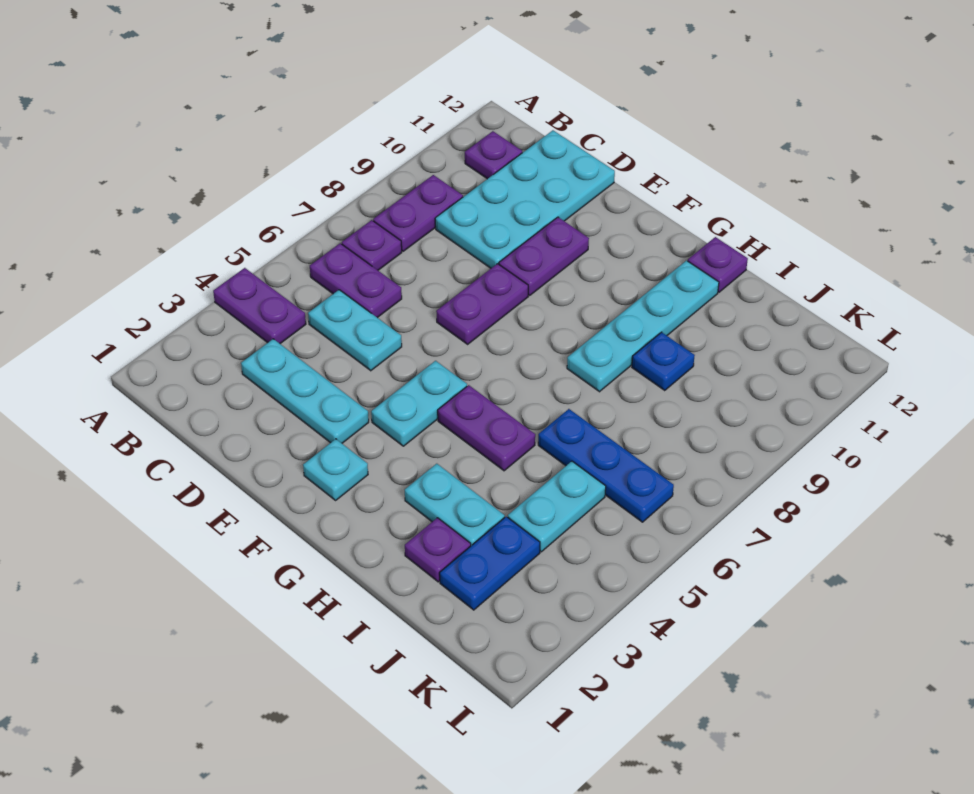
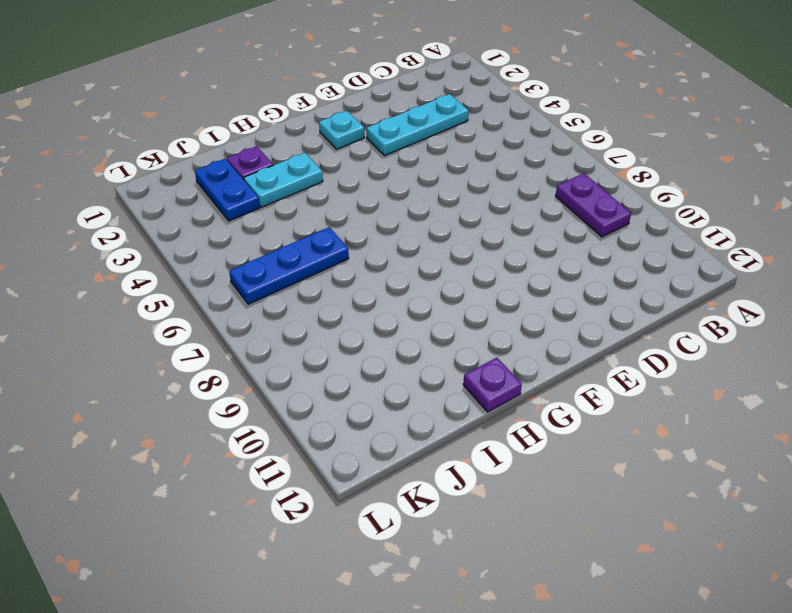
none -> purple 1x2 plate [213,268,306,344]
none -> purple 1x2 plate [310,243,402,318]
none -> purple 1x1 plate [342,220,402,270]

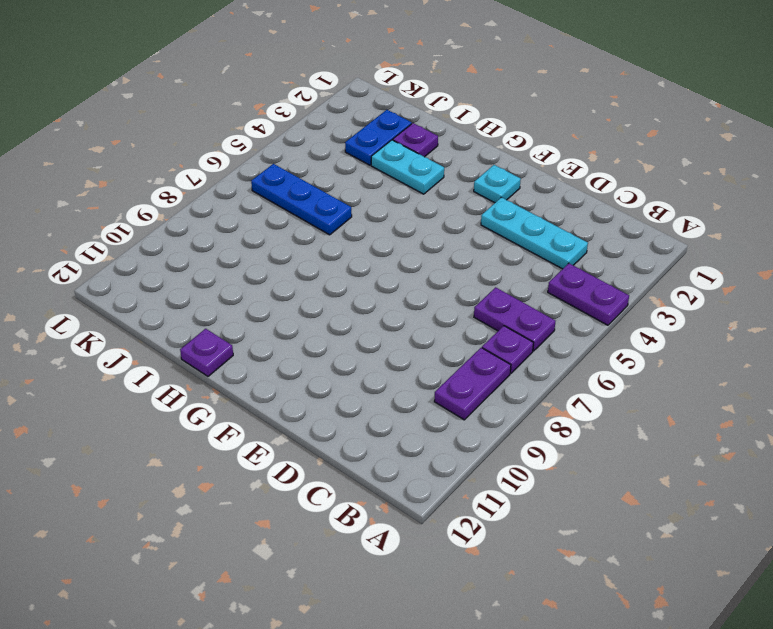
none -> purple 1x1 plate [465,131,522,179]
none -> cyan 1x2 plate [308,290,402,371]
none -> cyan 2x4 plate [435,130,615,268]

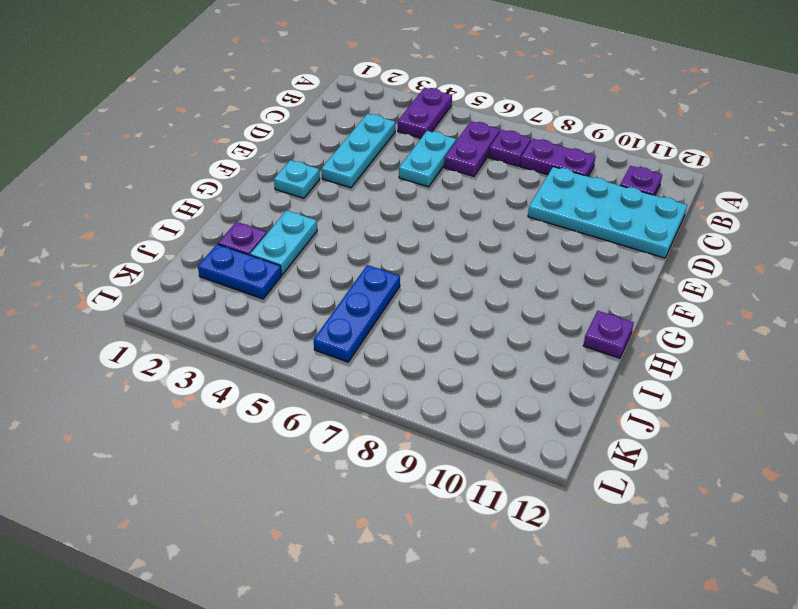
none -> purple 1x2 plate [436,264,528,344]
none -> purple 1x2 plate [499,217,589,295]
none -> cyan 1x2 plate [371,361,467,446]

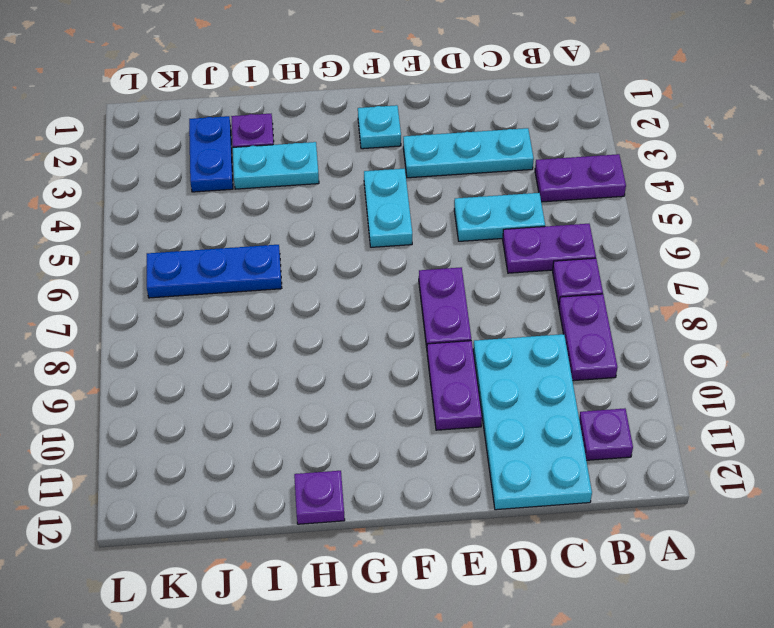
none -> purple 1x2 plate [438,385,535,471]
none -> cyan 1x4 plate [567,261,719,392]
none -> blue 1x1 plate [632,332,695,391]

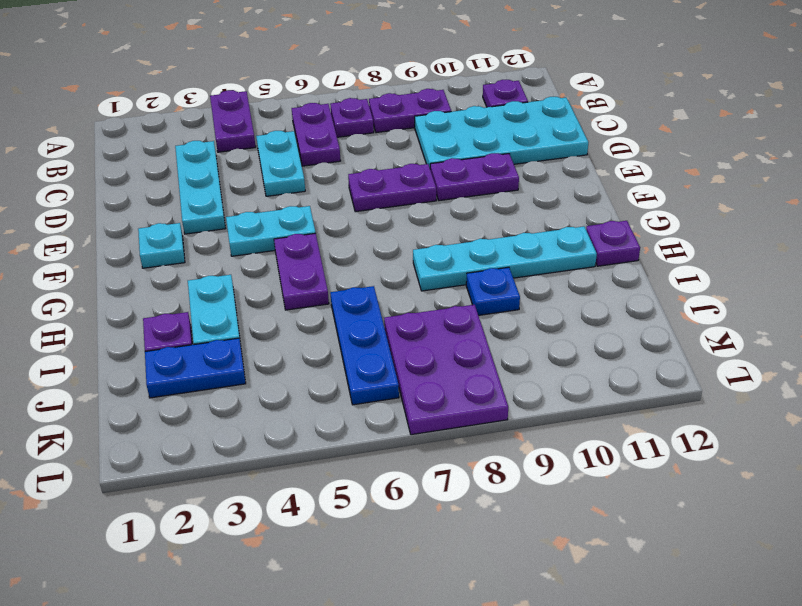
purple 2x3 plate [384,305,508,435] -> none
none -> cyan 1x2 plate [508,461,606,552]

